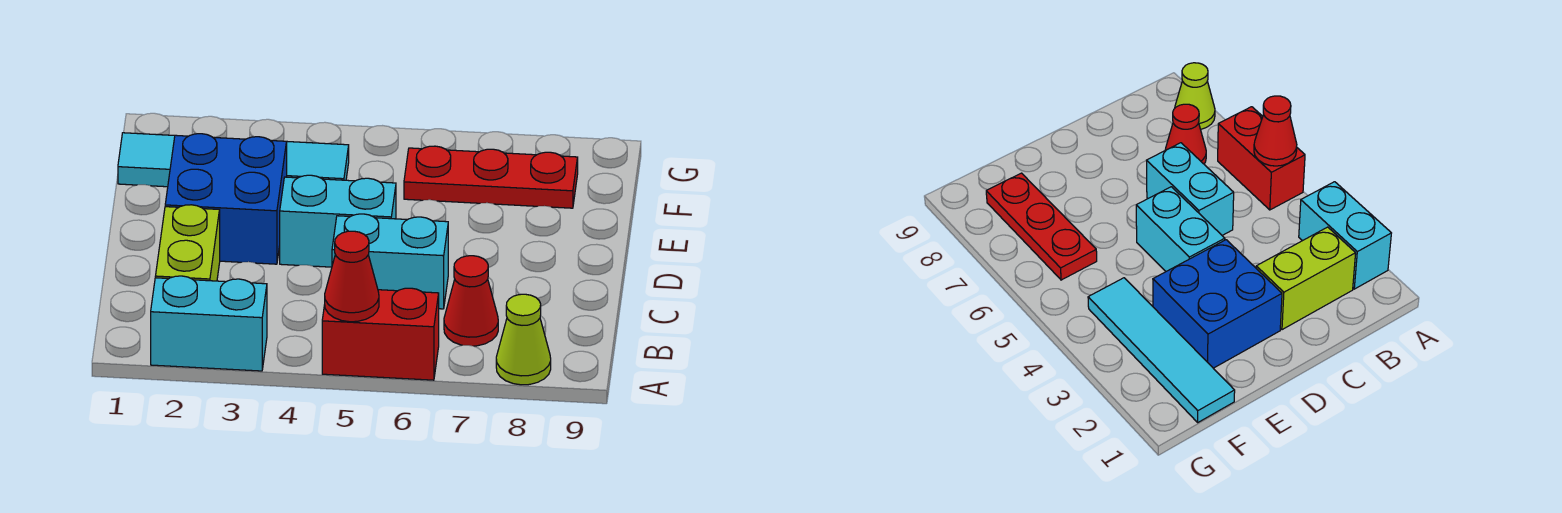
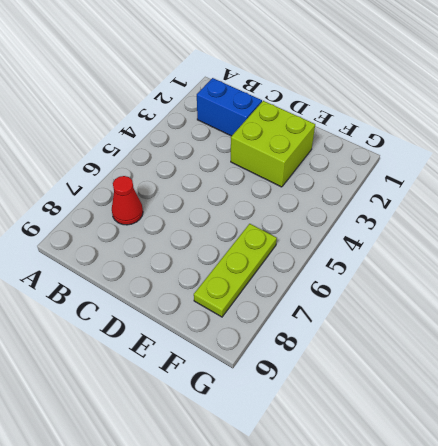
blue 1x2 brick [197,78,262,136] -> lime 1x2 brick [155,205,220,281]
lime 2x2 brick [231,101,315,187] -> blue 2x2 brick [165,134,287,264]
lime 1x3 plate [194,224,277,317] -> red 1x3 plate [404,146,578,208]
none -> cyan 1x2 brick [151,276,267,371]
none -> red 1x2 brick [322,288,439,380]

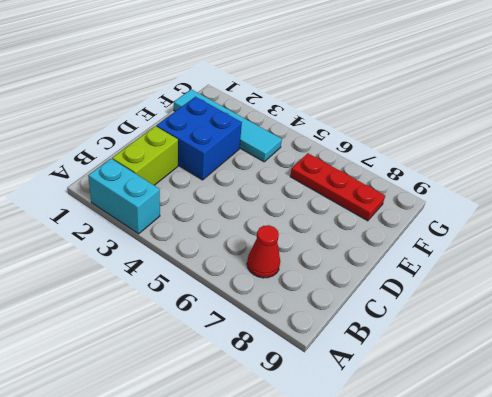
none -> red 1x2 brick [322,288,439,380]
none -> lime 1x1 cone [496,294,551,385]

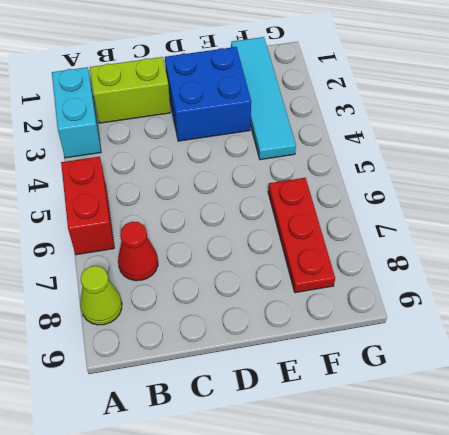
none -> cyan 1x2 brick [332,214,448,309]
none -> cyan 1x2 brick [280,175,396,267]

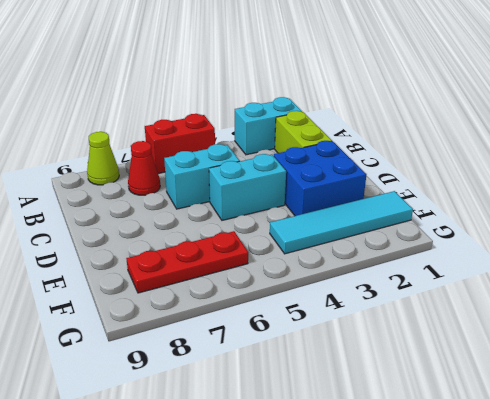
none -> red 1x1 cone [325,231,379,322]

